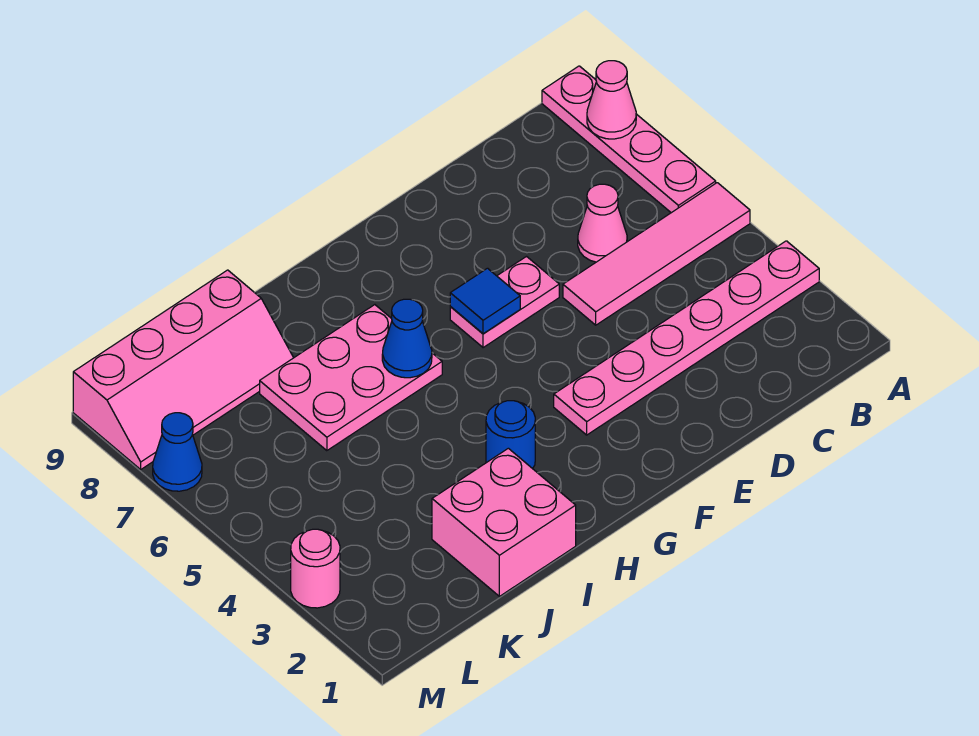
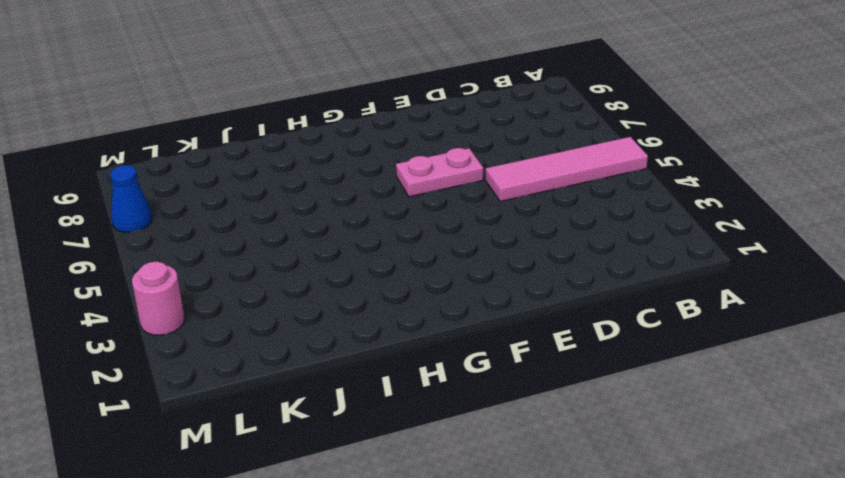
none -> pink 1x6 plate [554,241,819,435]
none -> pink 1x4 plate [542,66,716,213]
none -> pink 1x1 cone [578,184,627,262]

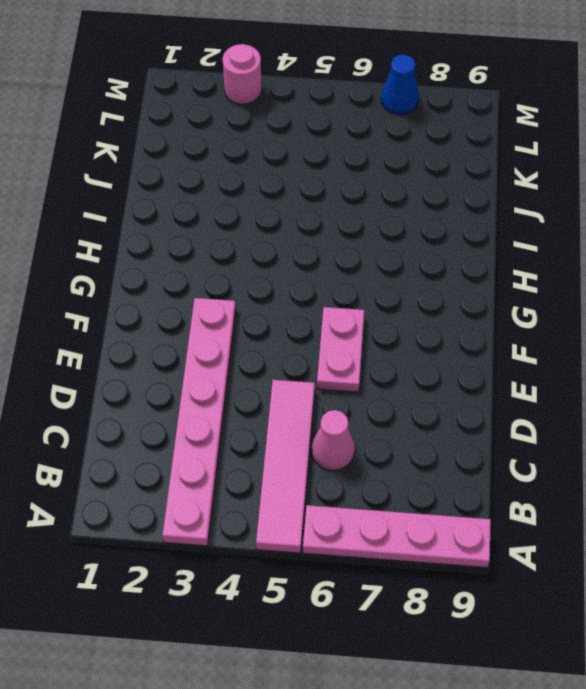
none -> blue 1x1 round brick [486,401,535,469]
none -> pink 2x3 plate [260,305,442,451]
none -> pink 2x2 brick [432,448,576,596]

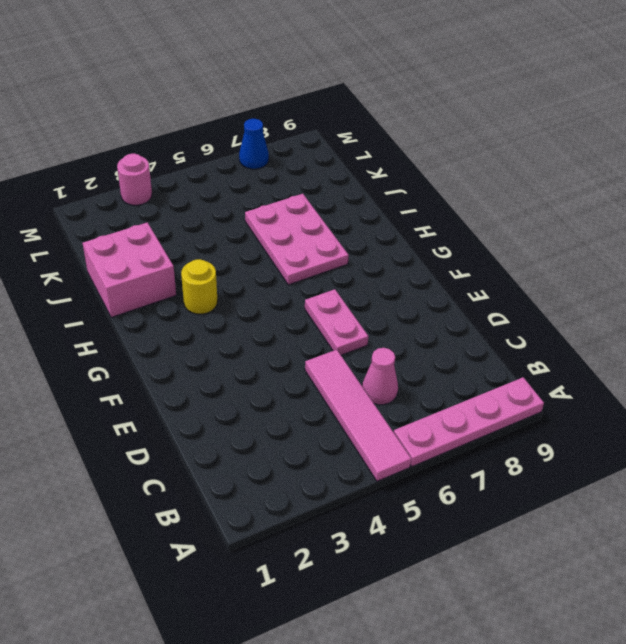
yellow 1x1 round brick [181,259,217,314] -> blue 1x1 round brick [486,401,535,469]
none -> pink 1x6 plate [554,241,819,435]
none -> pink 2x4 slope [73,270,293,469]
none -> pink 1x1 cone [587,61,636,139]

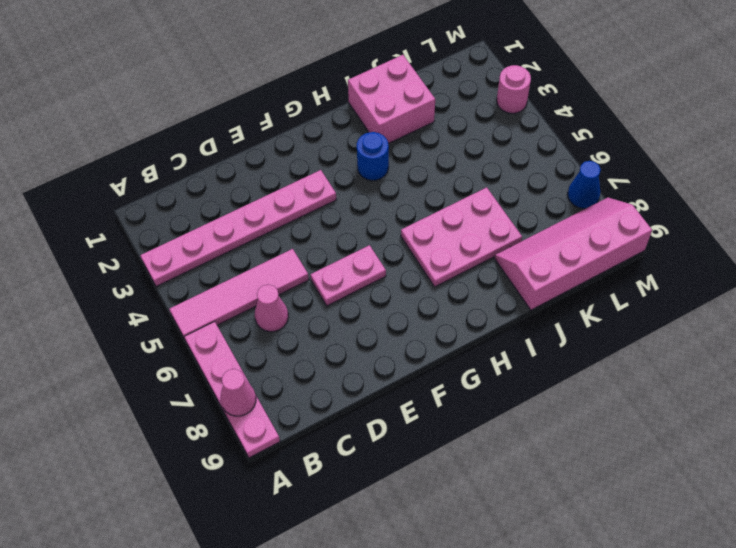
none -> blue 1x1 tile [450,268,520,334]
none -> blue 1x1 cone [382,299,432,378]

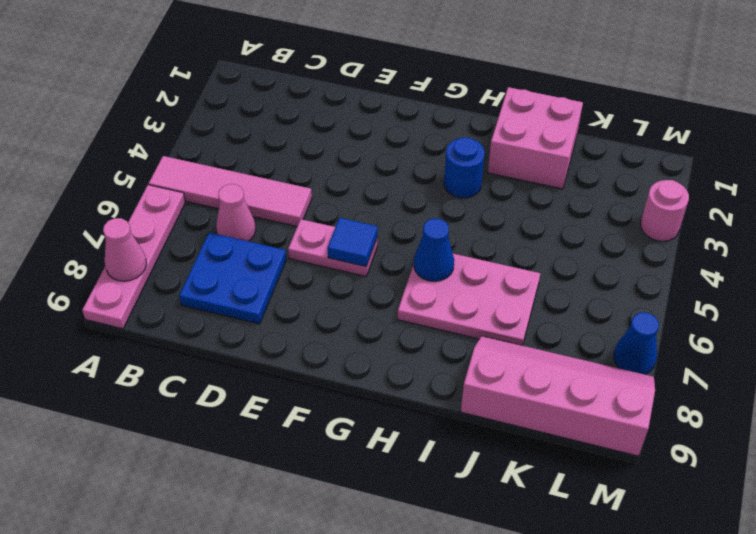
blue 2x2 plate [179,232,286,324] -> none
none -> pink 1x6 plate [554,241,819,435]

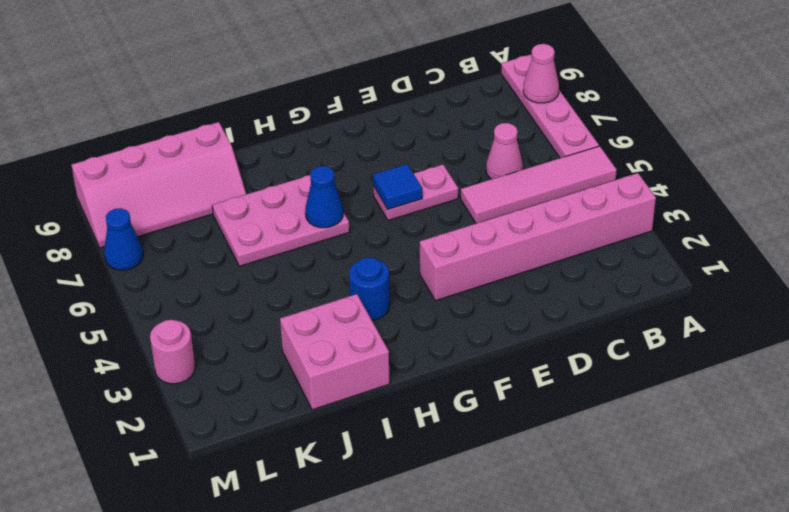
pink 1x6 brick [420,173,656,301] -> pink 1x6 plate [554,241,819,435]

